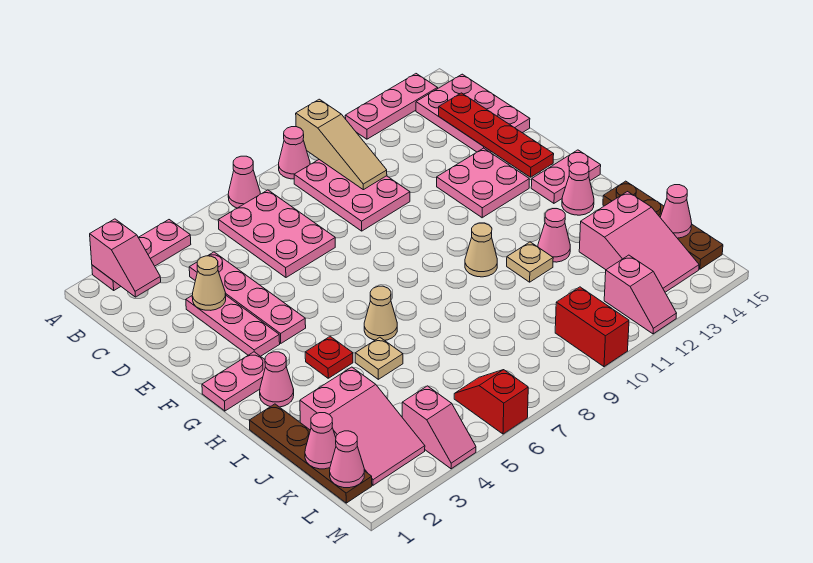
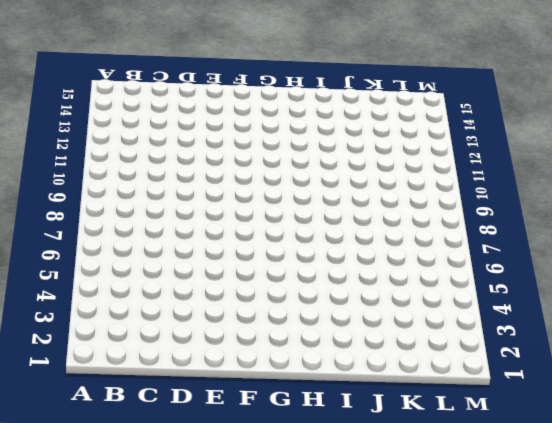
none -> pink 1x3 plate [92,220,191,290]
none -> pink 1x1 cone [228,156,260,208]
none -> pink 1x1 cone [279,127,310,179]
none -> pink 1x3 plate [345,74,438,139]

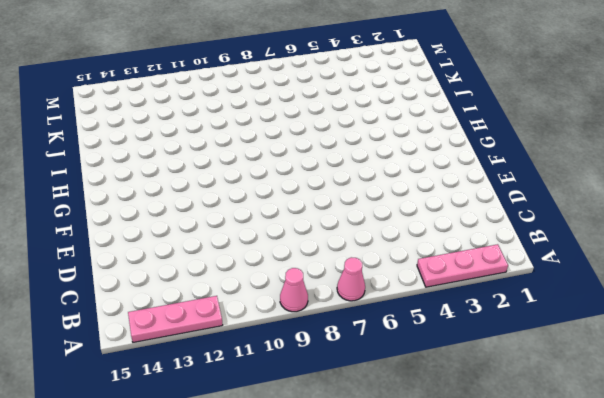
none -> pink 2x3 plate [218,190,335,277]
none -> pink 2x3 plate [294,160,410,231]
none -> pink 2x3 plate [416,74,530,152]
none -> pink 1x4 plate [189,252,306,343]

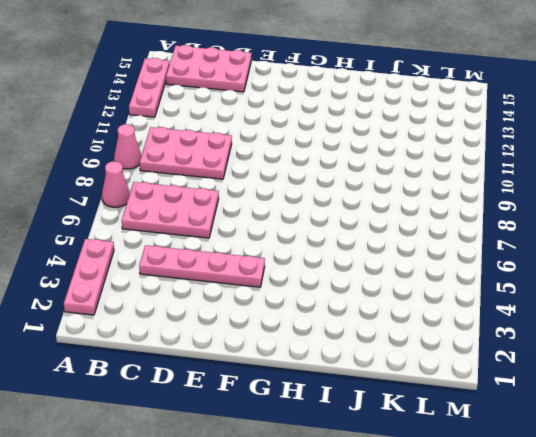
none -> pink 1x3 plate [186,296,280,356]
none -> pink 2x2 plate [437,148,529,218]
none -> pink 1x2 plate [202,352,265,411]
none -> pink 1x2 plate [531,150,601,203]

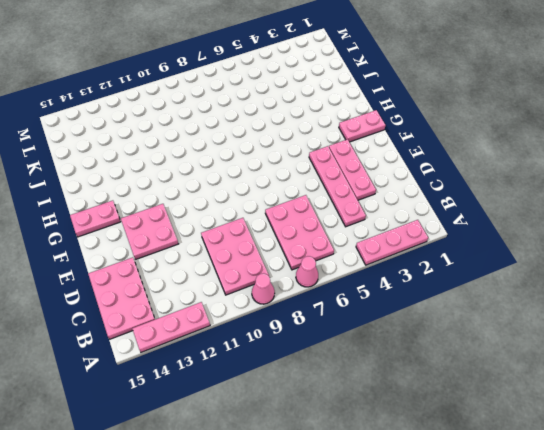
none -> pink 1x1 cone [260,352,294,407]
none -> red 1x1 plate [305,336,353,378]
none -> tan 1x1 cone [364,286,397,340]
none -> tan 1x1 cone [465,223,497,277]

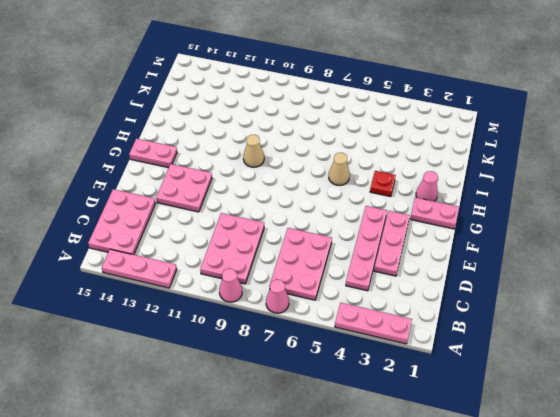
none -> pink 1x1 cone [562,162,594,215]
none -> brown 1x4 plate [249,404,372,503]
none -> tan 1x1 plate [355,337,403,379]
none -> tan 1x1 plate [507,242,553,282]

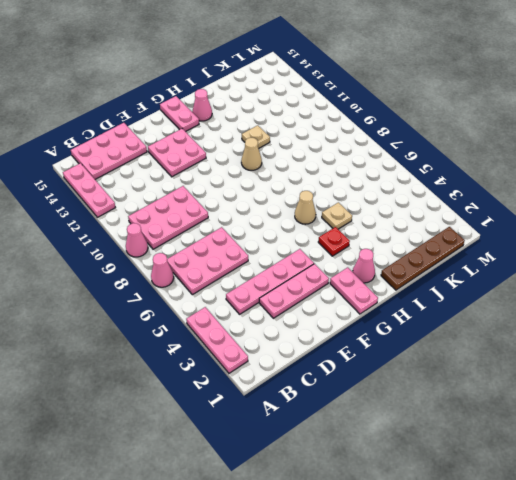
none -> pink 1x1 cone [538,209,570,262]
none -> brown 1x4 plate [603,181,723,269]
none -> pink 2x3 slope [300,367,425,485]
none -> pink 2x3 slope [579,192,699,292]

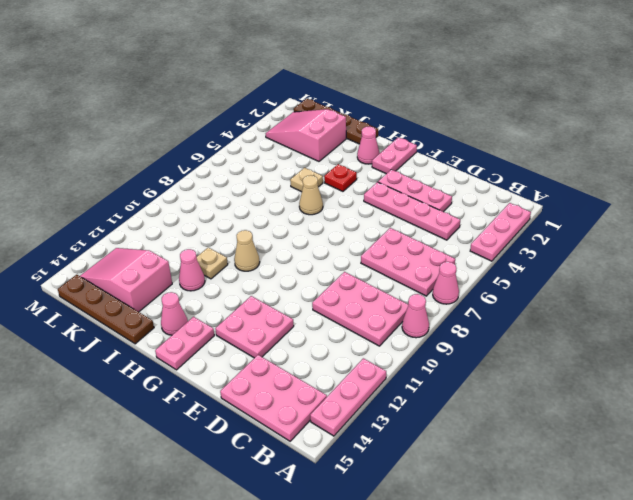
none -> pink 1x2 slope [402,386,476,469]
none -> red 1x2 slope [454,370,528,434]
none -> red 1x2 brick [555,287,629,367]
none -> pink 1x2 slope [604,255,677,334]

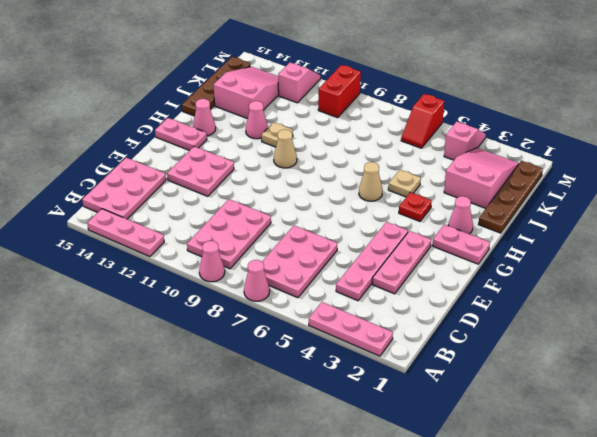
none -> pink 1x2 slope [90,219,161,297]
none -> tan 1x3 slope [296,99,387,190]
none -> red 1x4 plate [439,93,554,177]
none -> tan 1x1 cone [192,256,226,310]

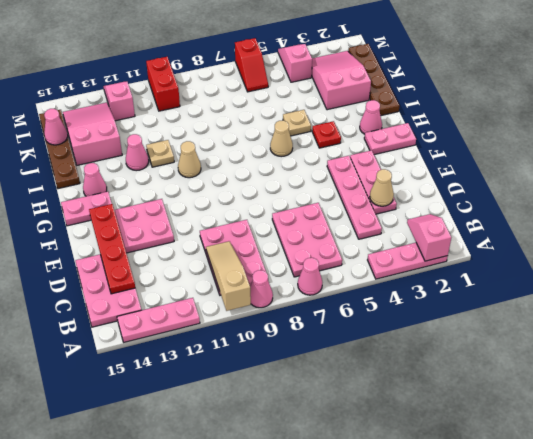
none -> pink 1x1 cone [305,413,336,469]
none -> pink 1x1 cone [330,431,364,488]

